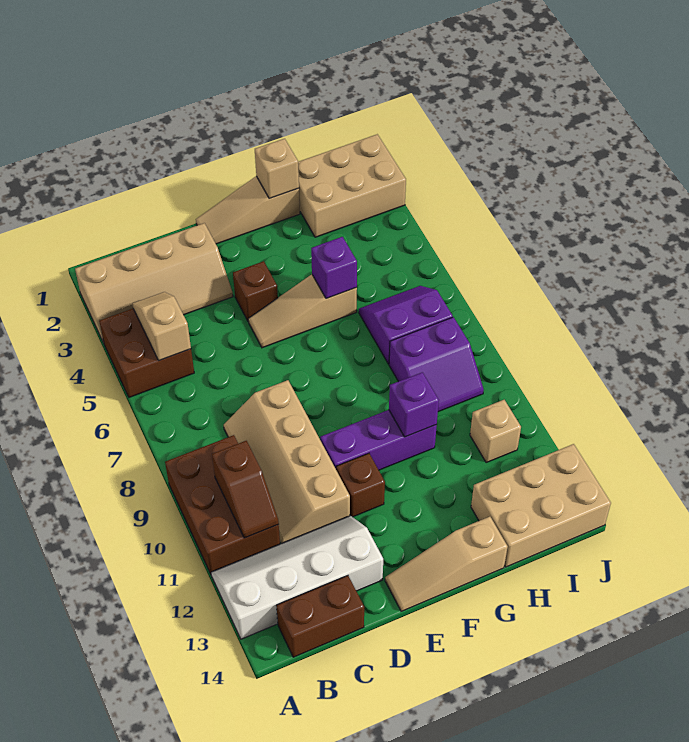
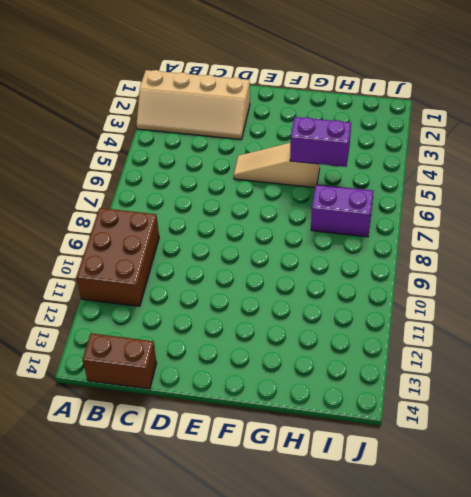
purple 1x2 brick [290,117,351,167] -> purple 1x1 brick [311,237,357,299]
none -> brown 2x2 brick [99,309,194,397]
none -> white 2x4 slope [211,516,383,639]
none -> tan 2x4 slope [224,380,350,544]

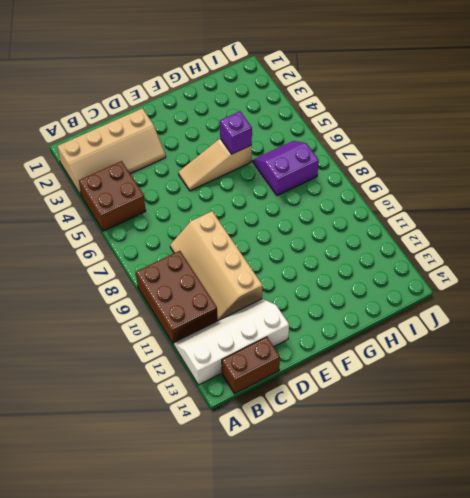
none -> tan 1x3 slope [196,176,300,244]
none -> brown 1x1 brick [233,261,278,322]
none -> purple 1x3 brick [320,410,437,470]

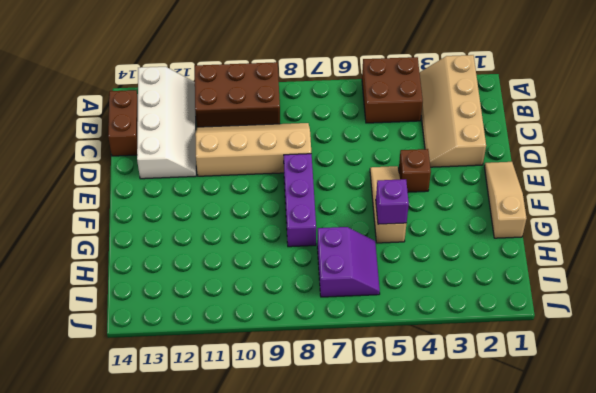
purple 1x3 brick [284,154,316,247] -> purple 1x3 brick moved to [320,410,437,470]
none -> brown 1x1 brick [336,453,385,517]
none -> tan 1x3 slope [385,517,508,611]
none -> tan 2x3 brick [298,134,406,237]

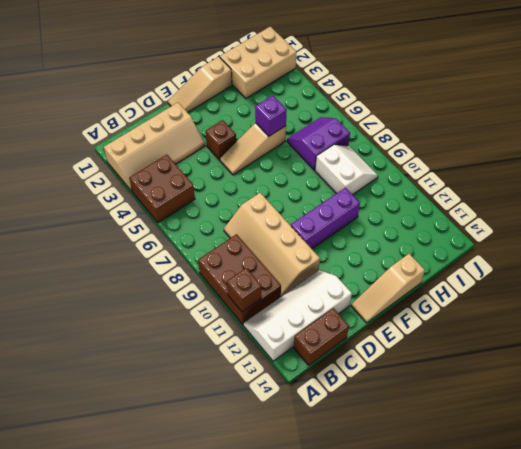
brown 1x1 brick [227,268,261,312] -> brown 1x1 brick moved to [336,453,385,517]
white 2x2 slope [315,145,378,195] -> purple 2x2 slope [389,317,484,412]
none -> tan 2x3 brick [471,444,611,567]
none -> tan 1x1 brick [470,400,521,462]
none -> tan 1x2 slope [132,292,191,360]

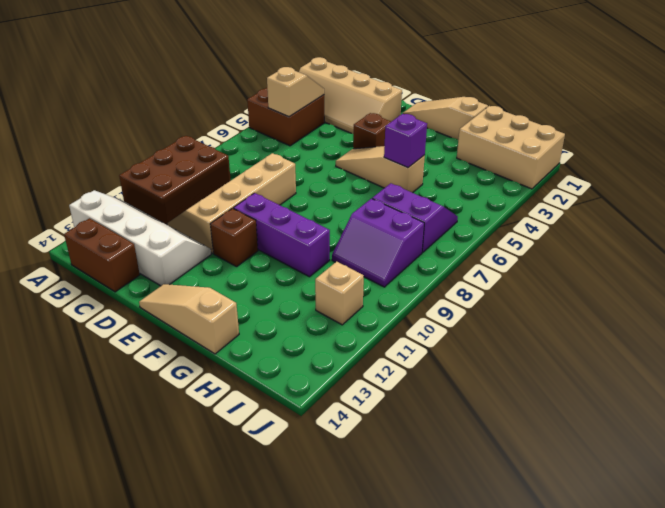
none -> tan 2x3 brick [471,444,611,567]
none -> brown 1x2 slope [212,441,279,538]
none -> tan 1x1 brick [255,139,299,198]

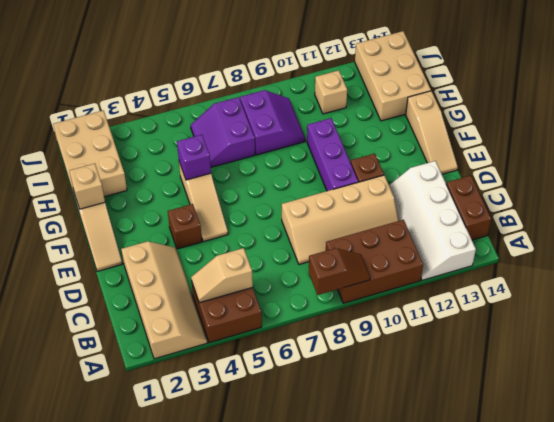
brown 1x2 slope [309,248,370,295] -> brown 1x2 slope moved to [212,441,279,538]
none -> purple 1x1 brick [389,372,439,437]

